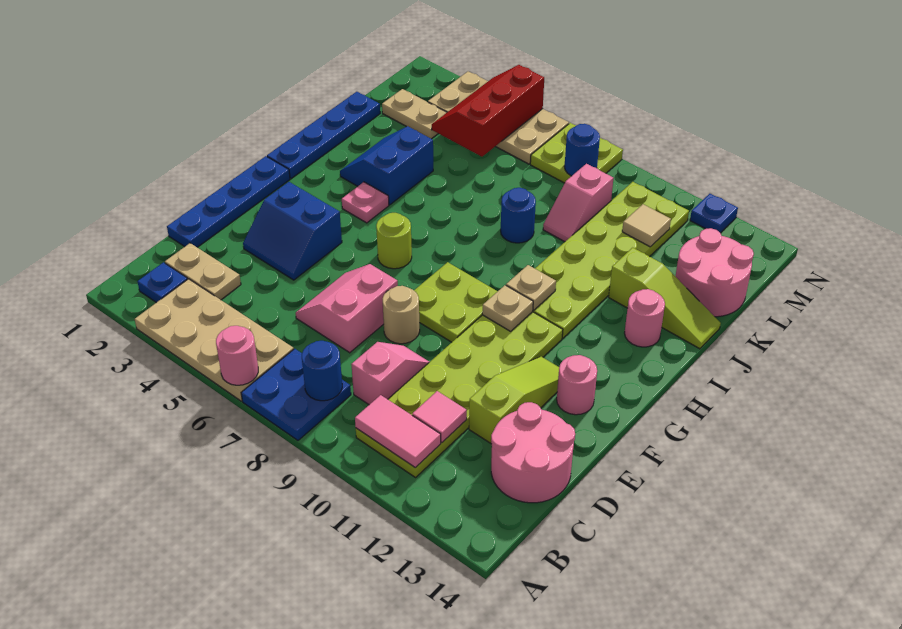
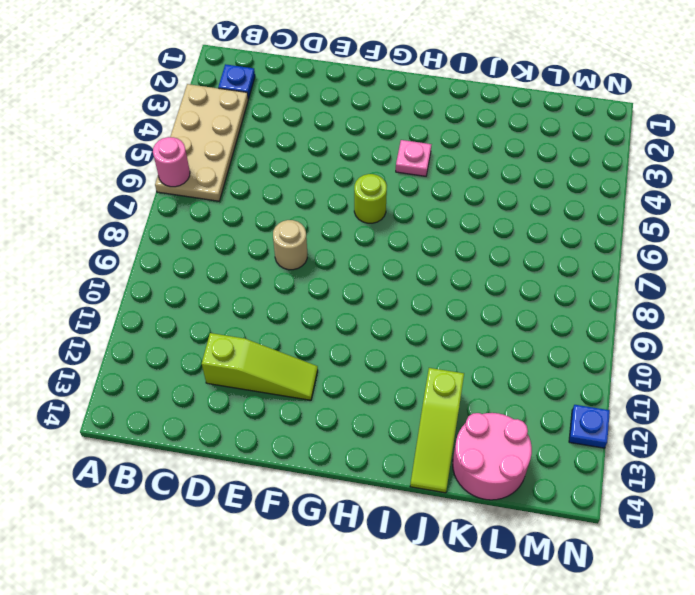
none -> blue 2x2 plate [241,349,351,440]
none -> lime 2x6 plate [356,312,563,477]
none -> tan 1x2 plate [165,243,241,300]
none -> pink 1x2 slope [351,342,429,405]

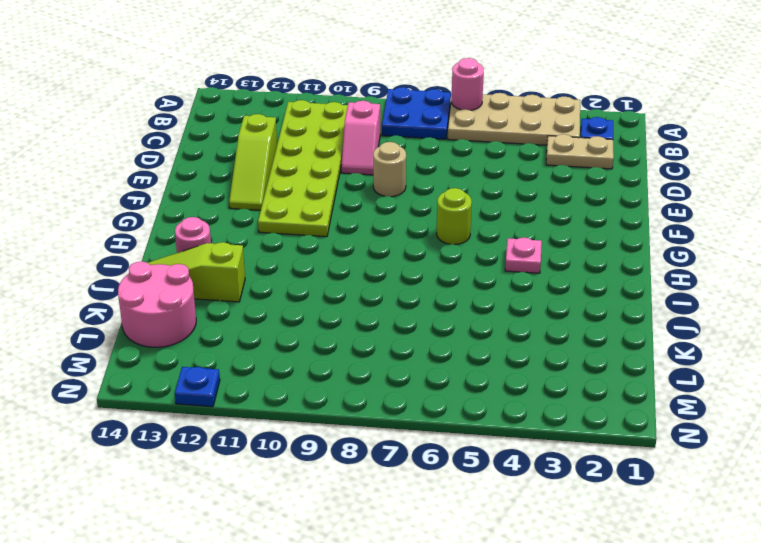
none -> pink 2x2 round brick [491,402,575,503]
none -> blue 1x4 plate [167,156,290,247]
none -> pink 2x2 slope [296,264,398,353]
none -> blue 2x2 slope [243,182,342,280]

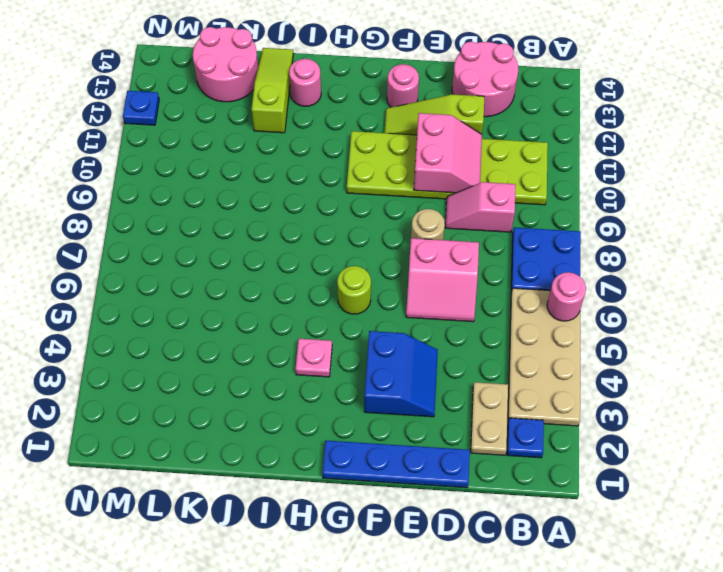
pink 2x2 slope [414,113,482,193] -> none
none -> lime 2x2 plate [414,262,498,342]
none -> blue 1x4 plate [267,92,380,179]
none -> lime 2x6 plate [533,182,689,338]
none -> blue 2x2 slope [340,126,433,205]

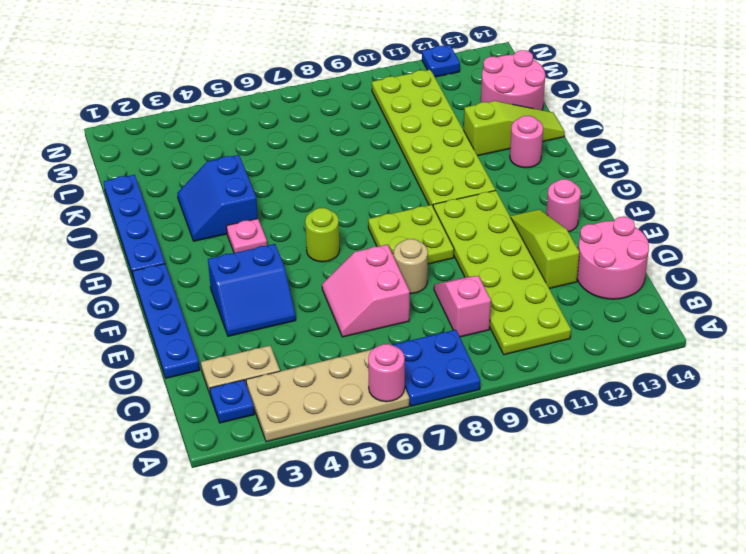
none -> blue 1x1 round brick [501,188,536,243]
none -> pink 1x2 slope [543,164,614,242]
none -> tan 1x2 plate [382,89,447,139]
none -> tan 2x4 plate [428,71,569,164]

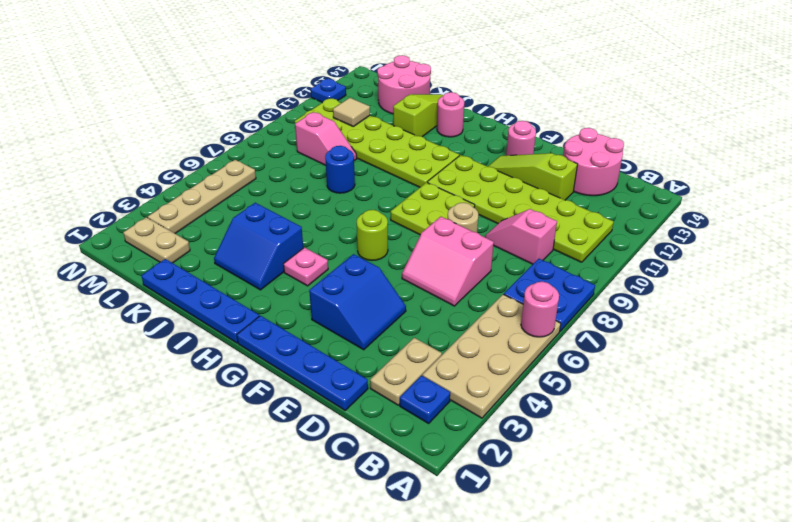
tan 1x2 plate [123,217,190,263] -> tan 1x2 plate turned to [382,89,447,139]
tan 1x4 plate [148,160,256,233] -> tan 2x4 plate [428,71,569,164]
none -> lime 2x2 plate [530,123,623,183]
none -> blue 1x1 round brick [302,341,342,401]
none -> pink 1x2 tile [355,395,441,468]
none -> pink 1x1 tile [412,391,467,442]

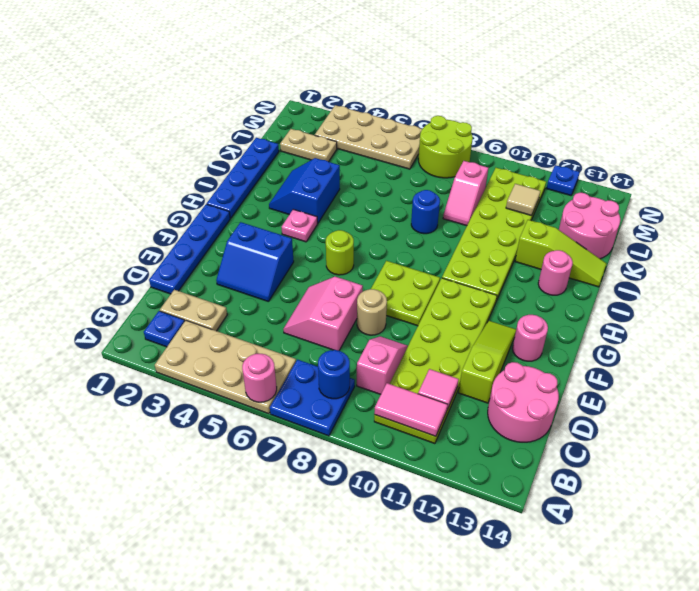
lime 2x2 round brick [418,116,473,178] -> lime 2x2 plate [530,123,623,183]
none -> tan 1x1 plate [482,285,533,331]
none -> tan 1x1 plate [506,265,556,310]
none -> red 2x3 slope [432,65,544,157]
none -> blue 1x1 round brick [564,124,600,176]

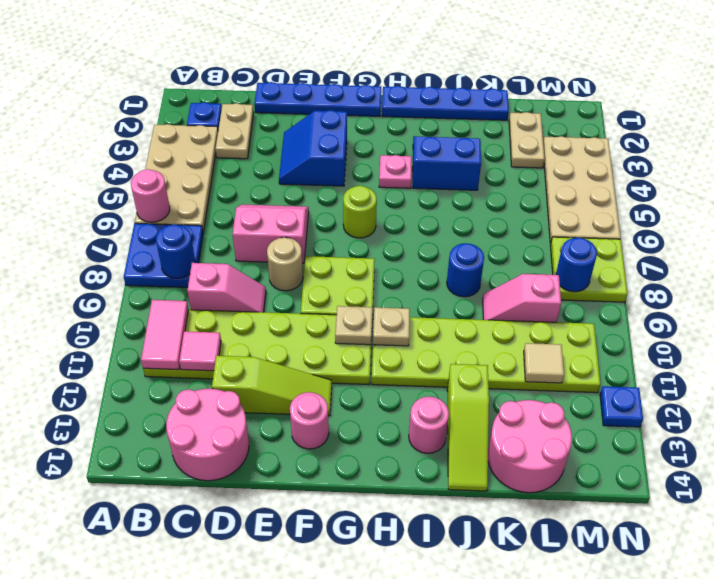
none -> red 2x3 slope [432,65,544,157]

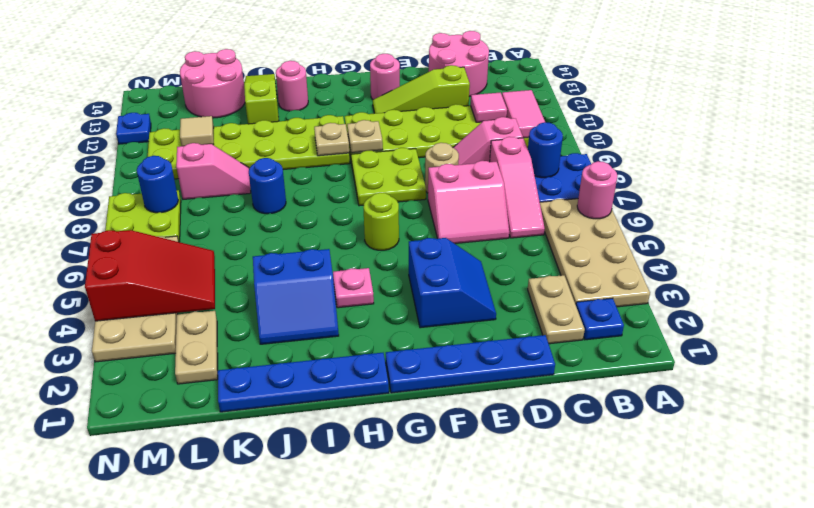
pink 1x3 slope [490,137,545,238] -> none
red 2x3 slope [85,230,215,321] -> red 2x3 slope turned to [432,65,544,157]

